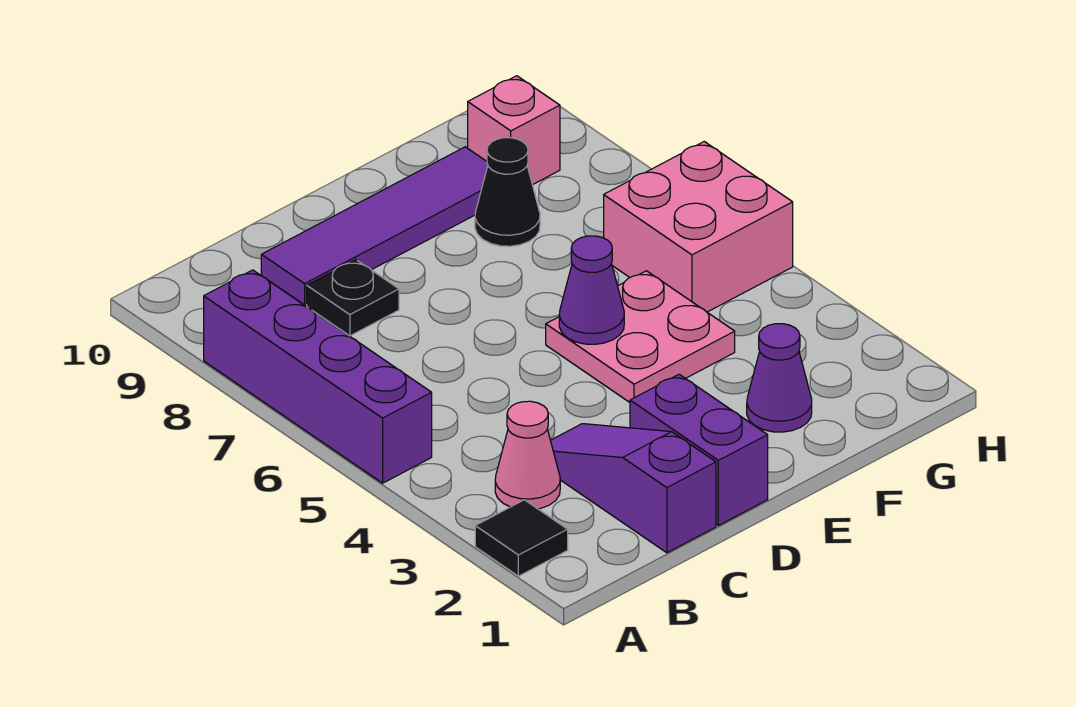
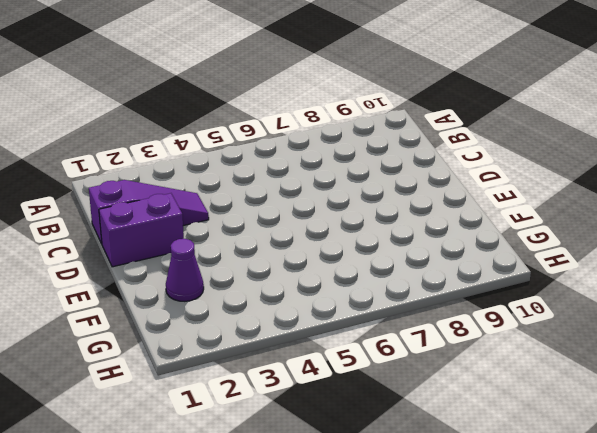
none -> black 1x1 tile [475,500,568,576]
none -> purple 1x4 brick [204,270,432,483]
none -> pink 1x1 cone [495,401,560,509]

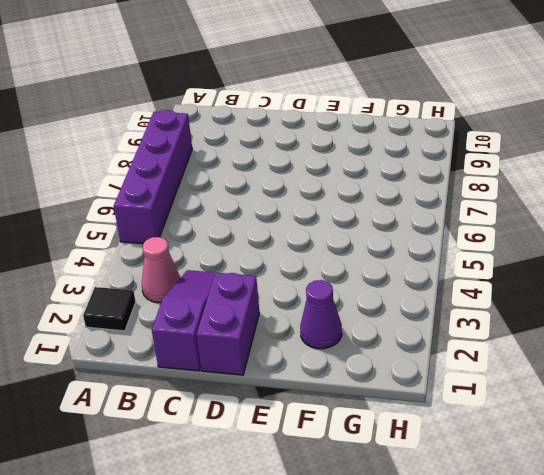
none -> black 1x1 plate [307,260,399,336]
none -> purple 1x4 tile [261,147,488,305]
none -> pink 2x2 plate [546,271,735,402]

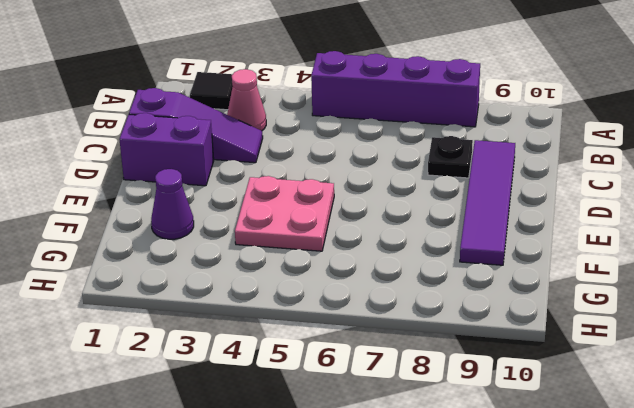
none -> black 1x1 cone [475,138,540,246]
none -> pink 2x2 brick [604,142,793,312]
none -> pink 1x1 brick [468,76,560,185]

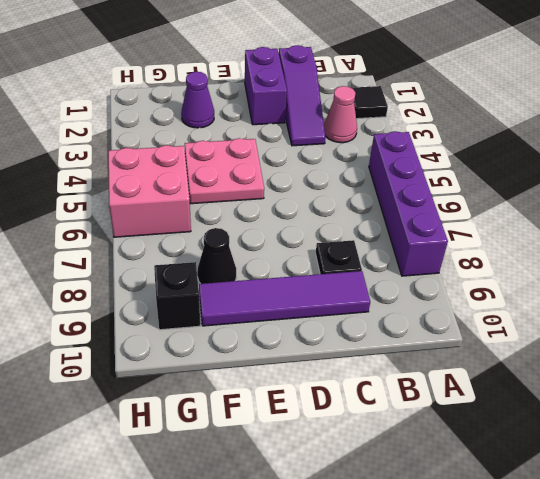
black 1x1 brick [154,262,200,330] -> pink 1x1 brick [468,76,560,185]
none -> purple 1x1 cone [559,236,624,344]

